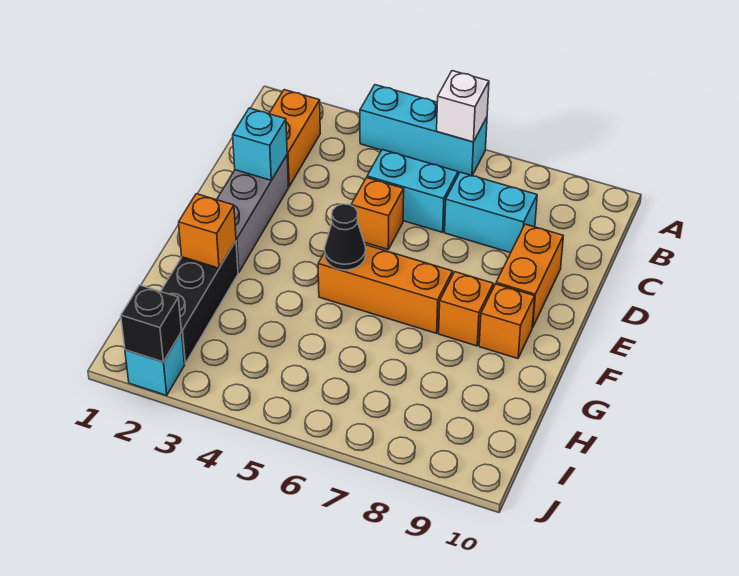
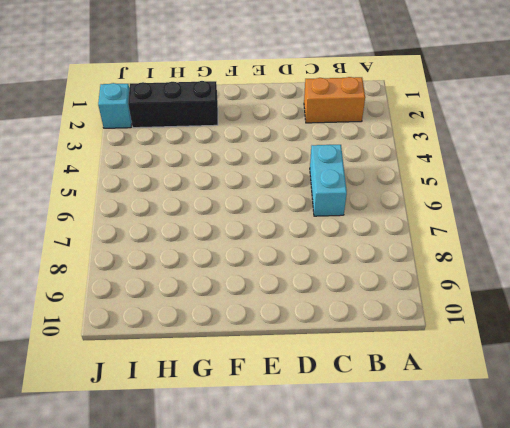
none -> cyan 1x3 brick [360,85,487,175]
none -> cyan 1x2 brick [445,172,537,253]
none -> grey 1x3 brick [217,155,288,272]

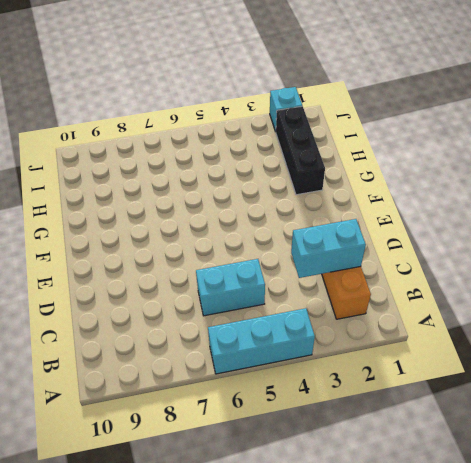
cyan 1x2 brick [291,219,366,278] -> cyan 1x2 brick moved to [445,172,537,253]
none -> grey 1x3 brick [217,155,288,272]
none -> orange 1x1 brick [351,178,404,249]
none -> orange 1x2 brick [496,224,563,328]

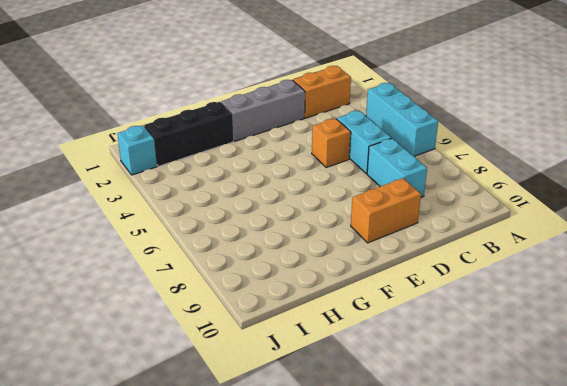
none -> orange 1x3 brick [318,245,453,333]
none -> orange 1x1 brick [439,272,493,346]
none -> orange 1x1 brick [479,284,535,359]

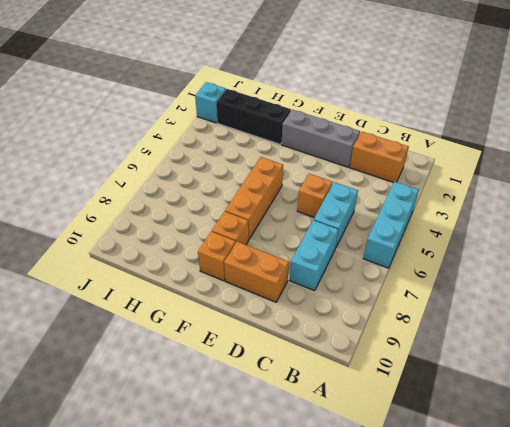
none -> white 1x1 brick [437,71,489,142]
none -> cyan 1x1 brick [233,108,287,180]
none -> black 1x1 cone [325,204,366,270]

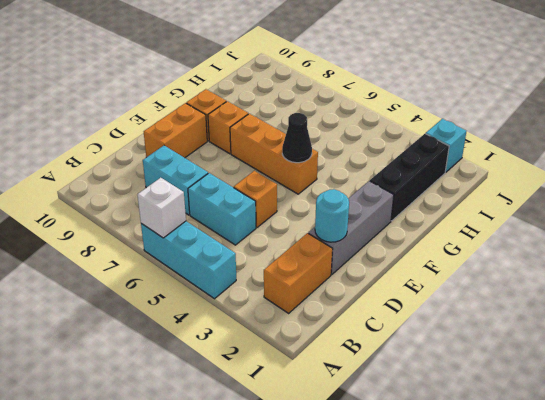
cyan 1x1 round brick [315,189,349,242] -> cyan 1x1 brick [233,108,287,180]
none -> orange 1x1 brick [179,194,236,268]
none -> black 1x1 brick [121,285,181,362]

